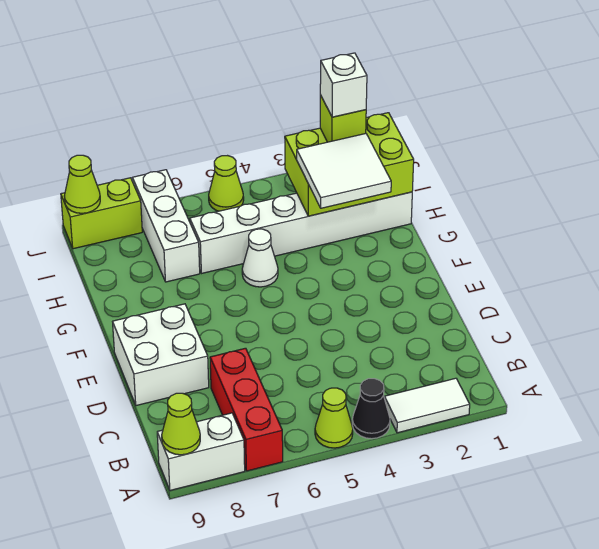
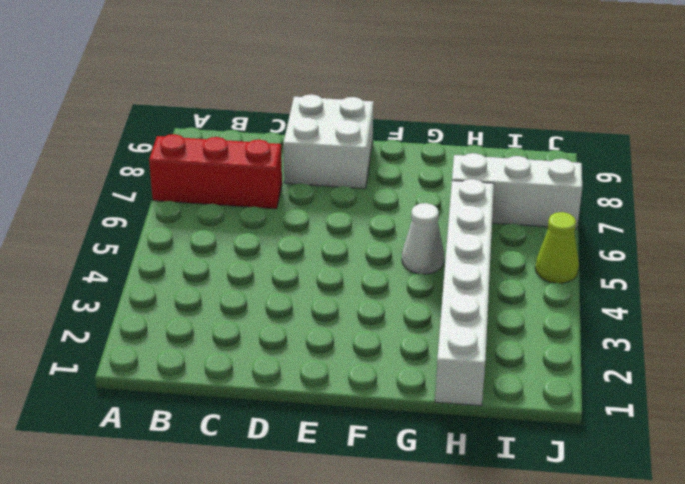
none -> white 1x2 tile [384,378,470,433]
none -> black 1x1 cone [352,379,390,439]
none -> lime 1x1 cone [315,388,353,448]

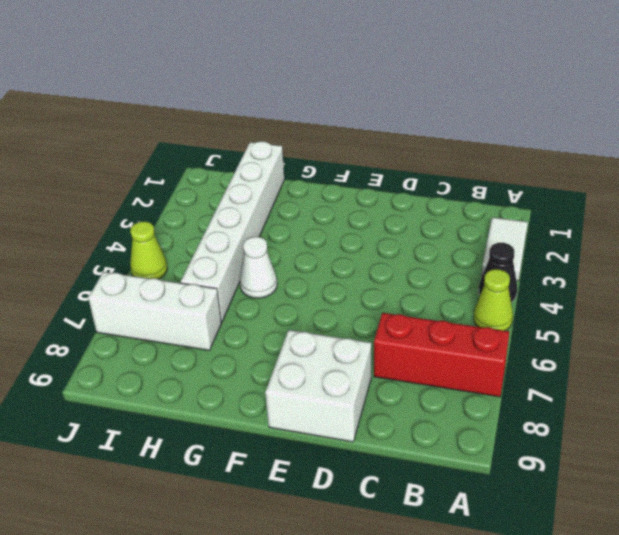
none -> white 1x2 brick [157,413,245,490]
none -> lime 1x2 brick [61,178,142,249]
none -> lime 1x1 cone [162,393,200,455]

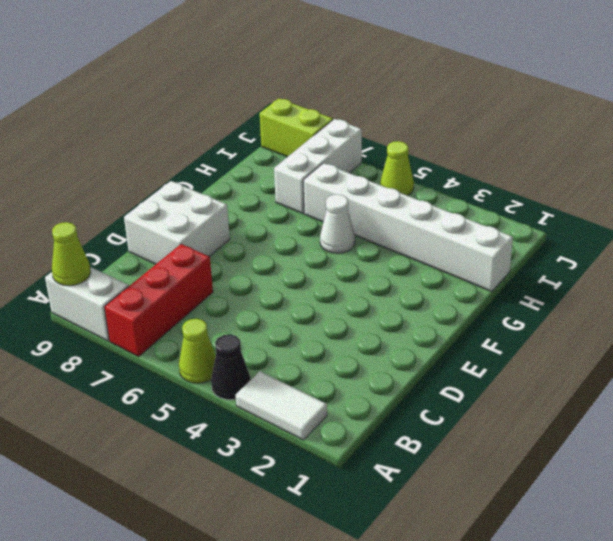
none -> lime 2x3 brick [285,113,414,216]
none -> lime 1x1 cone [64,155,100,213]
none -> white 2x2 tile [297,134,391,208]

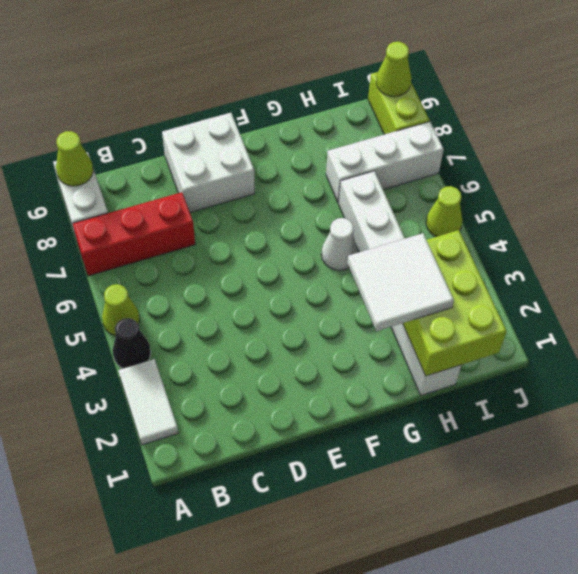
none -> lime 1x1 brick [320,95,366,142]
none -> white 1x1 brick [320,53,367,117]

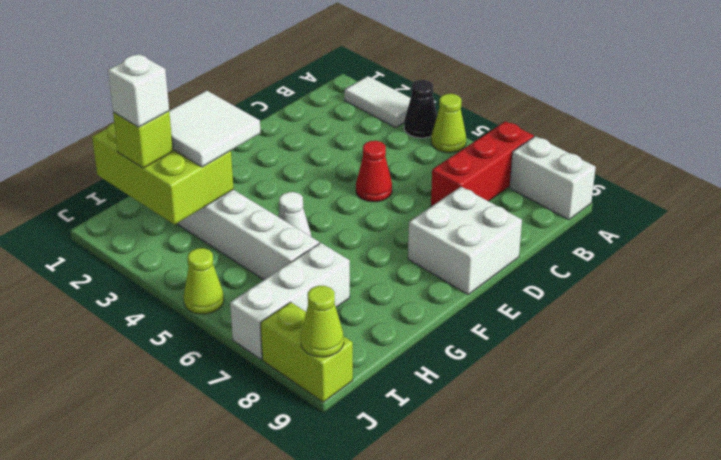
red 1x1 cone [356,141,392,202] -> none
none -> lime 1x1 cone [162,393,200,455]

